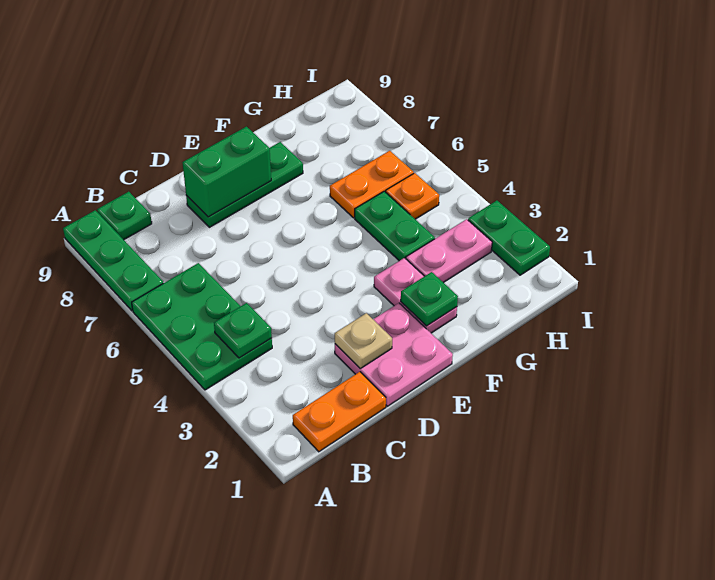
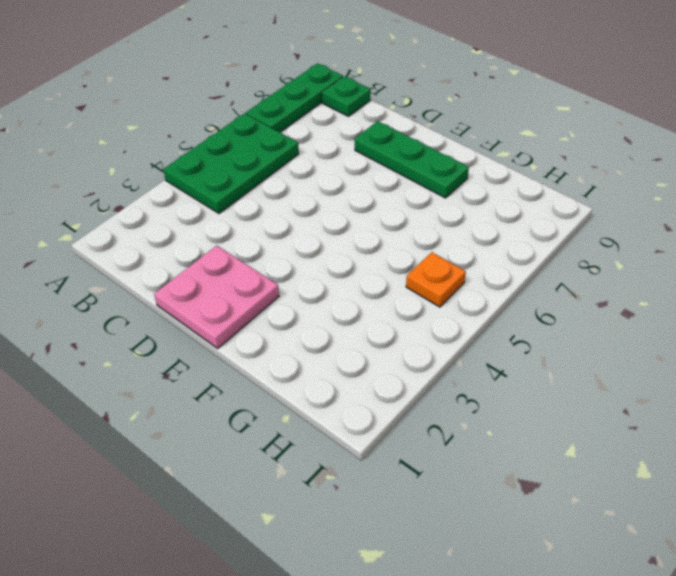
none -> orange 1x2 plate [293,372,386,452]
none -> pink 1x2 plate [374,258,457,333]
none -> pink 1x2 plate [406,219,492,283]

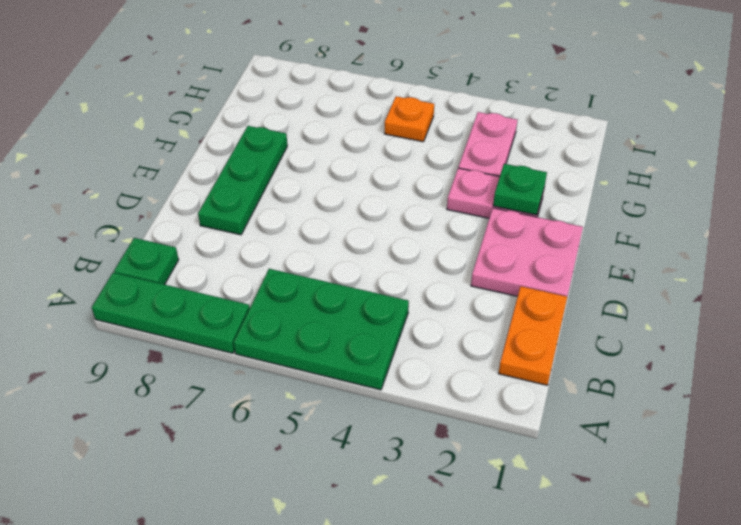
none -> green 1x2 plate [355,191,435,261]
none -> orange 1x2 plate [330,151,414,218]
none -> green 1x2 plate [468,201,550,275]

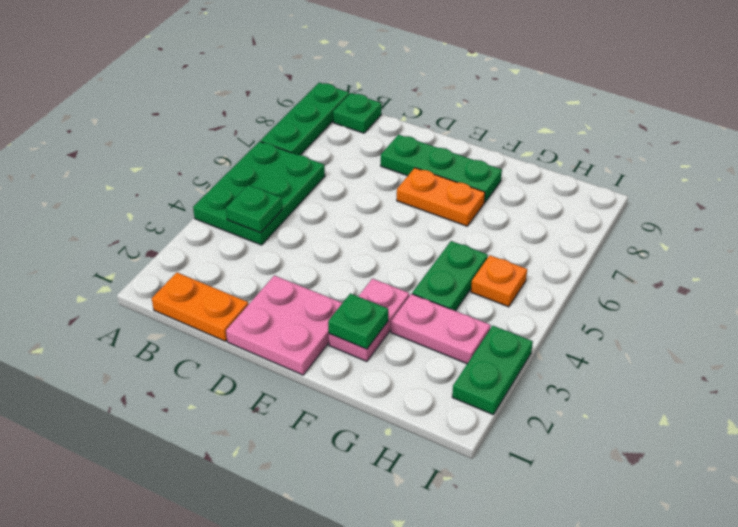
orange 1x2 plate [397,168,485,226] -> orange 1x2 plate moved to [330,151,414,218]
none -> tan 1x1 plate [335,313,392,368]
none -> green 1x2 brick [182,127,271,217]

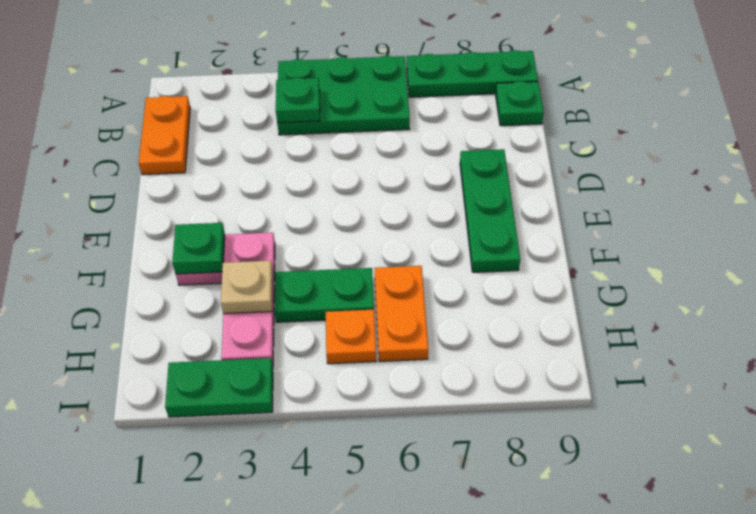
tan 1x1 plate [221,261,273,314] -> tan 1x1 plate moved to [335,313,392,368]
none -> pink 2x2 plate [335,303,453,406]
none -> green 1x2 brick [182,127,271,217]

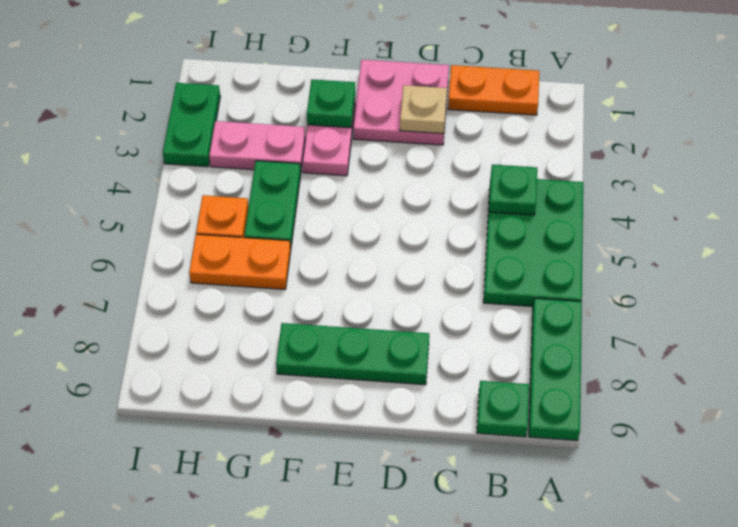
none -> green 1x2 brick [182,127,271,217]

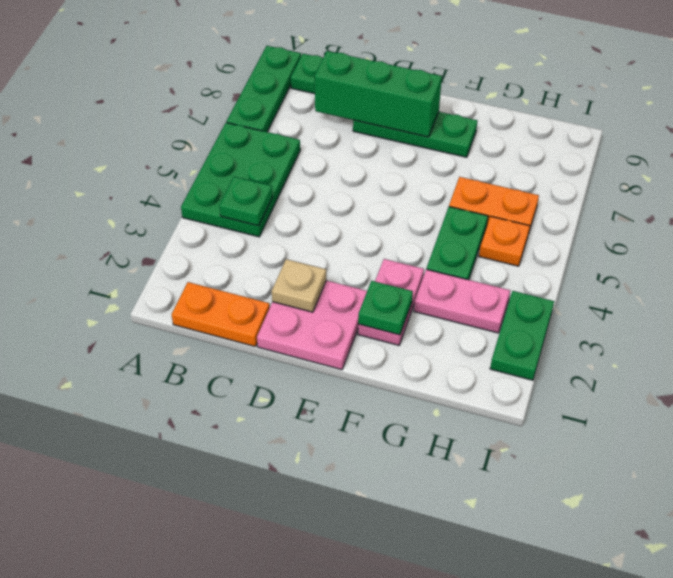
green 1x3 brick [315,51,442,137] -> green 1x2 brick [182,127,271,217]

